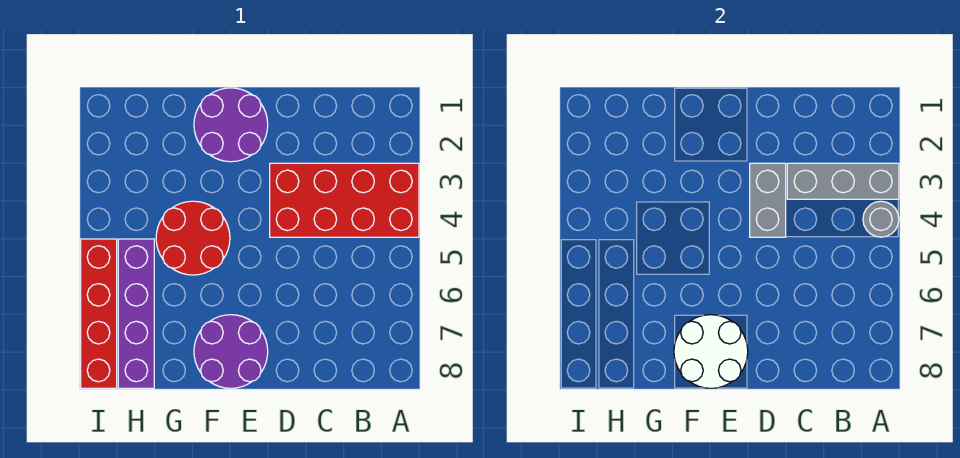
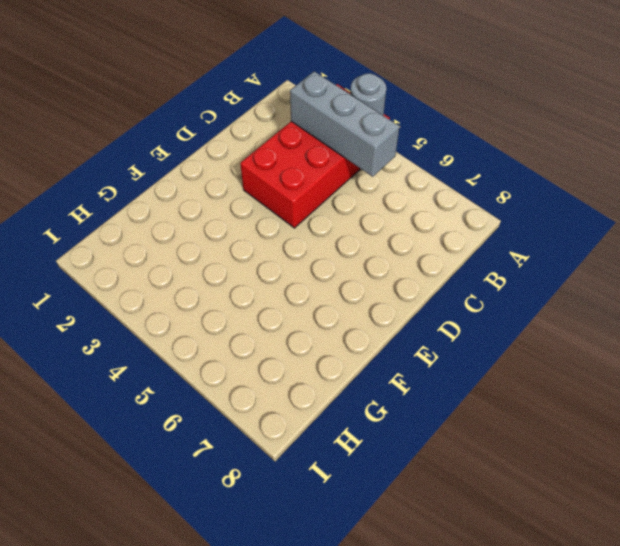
grey 1x3 brick [290,71,399,177] -> grey 1x3 brick turned to [787,163,899,199]
none -> purple 2x2 round brick [194,88,268,162]
none -> purple 2x2 round brick [194,315,268,388]

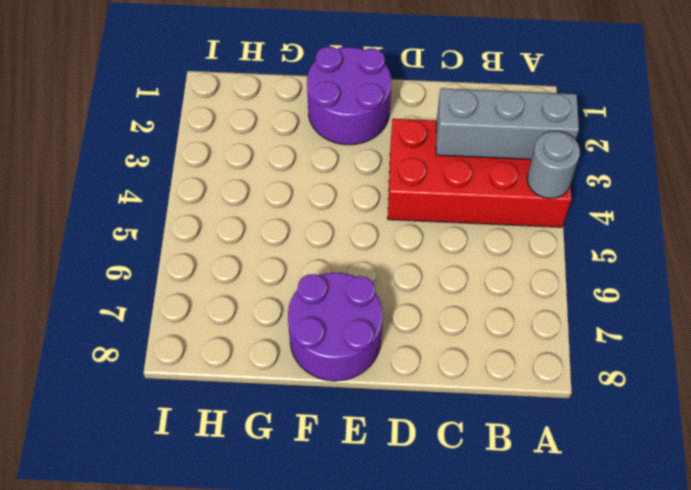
none -> red 2x2 round brick [156,201,230,275]
none -> purple 1x4 brick [118,239,154,388]

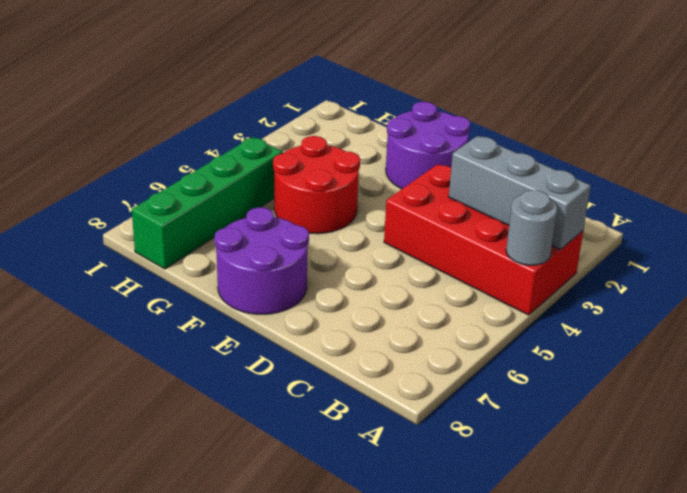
green 1x4 brick [132,137,283,269] -> purple 1x4 brick [118,239,154,388]
none -> red 1x4 brick [81,239,117,388]
none -> grey 1x2 brick [750,163,786,237]

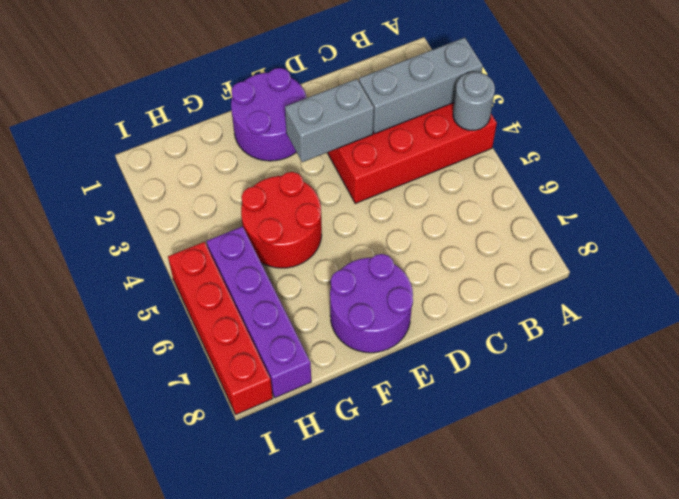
grey 1x2 brick [285,79,374,162] -> grey 1x2 brick turned to [750,163,786,237]
none -> white 2x2 round brick [674,315,748,388]

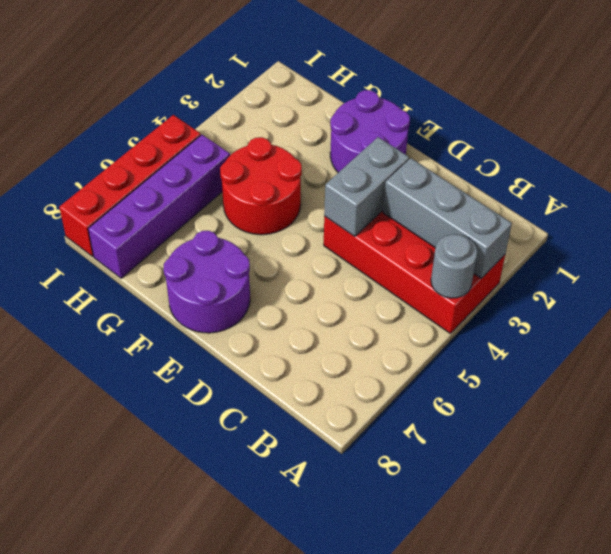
none -> white 2x2 round brick [674,315,748,388]

